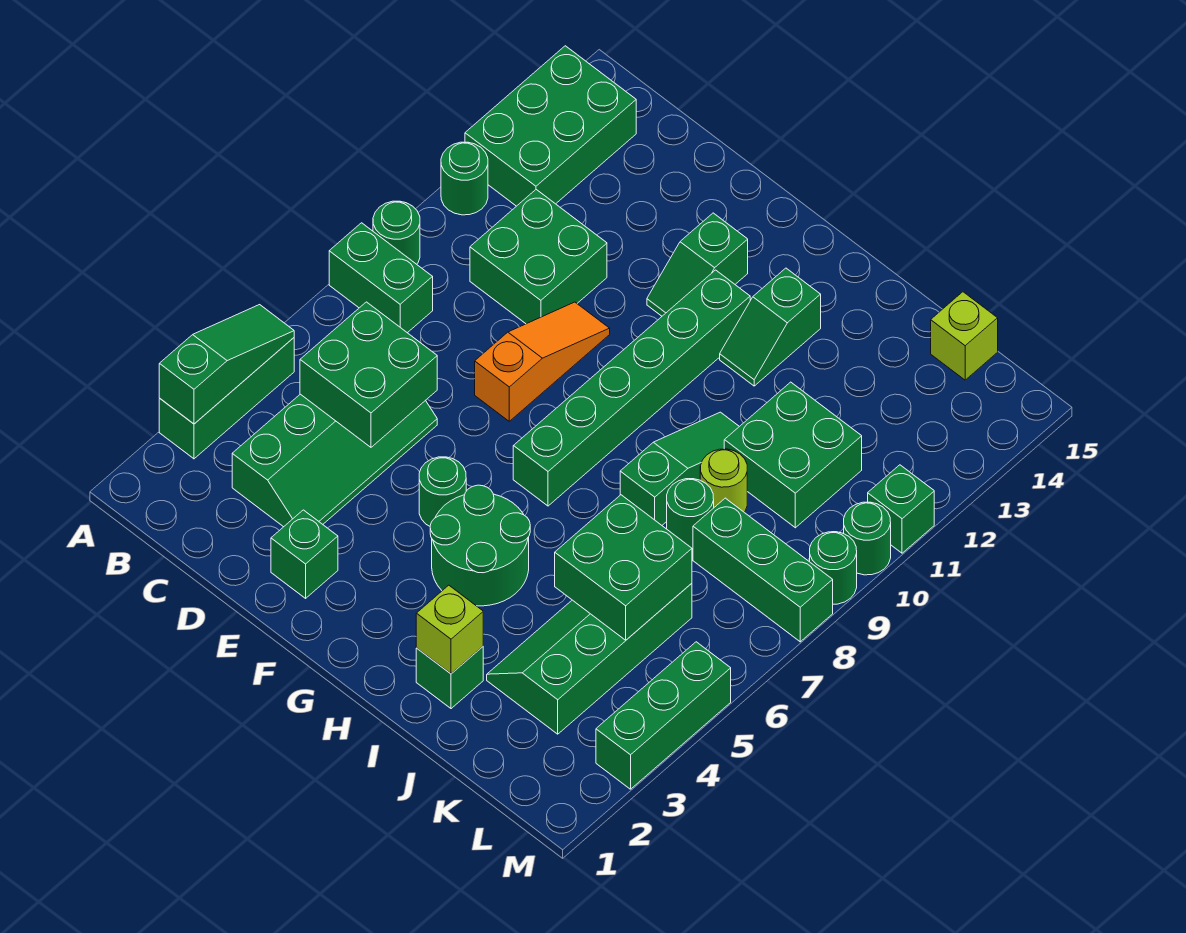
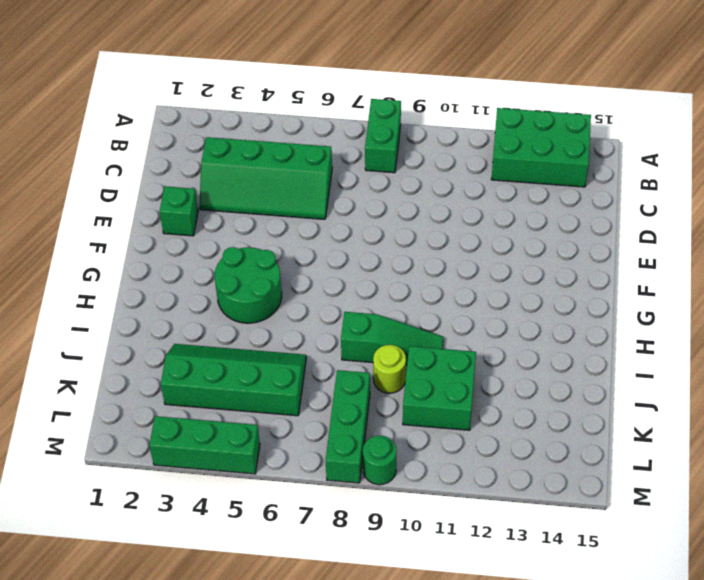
none -> green 1x3 brick [159,338,294,459]
none -> green 1x1 round brick [373,201,420,264]
none -> green 1x1 round brick [441,142,488,215]
none -> green 2x2 brick [470,190,607,324]

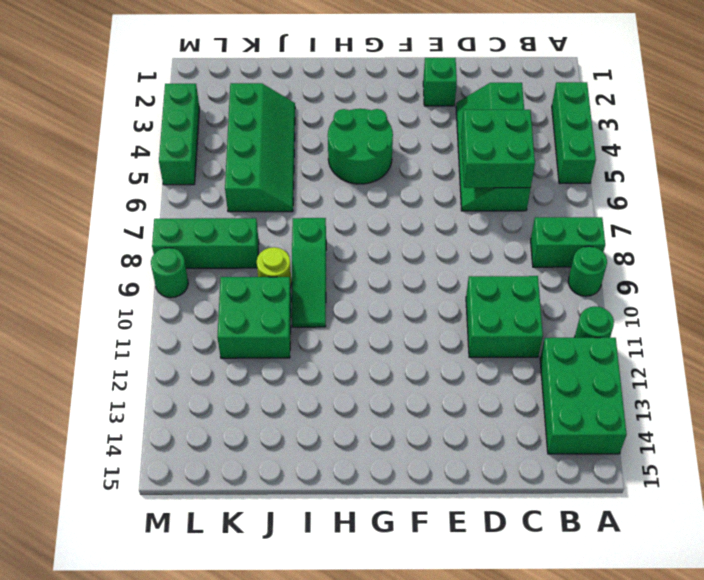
none -> orange 1x3 slope [475,302,610,421]
none -> green 1x1 round brick [419,457,466,526]
none -> green 1x2 slope [647,213,748,316]
none -> green 1x6 brick [513,270,750,506]

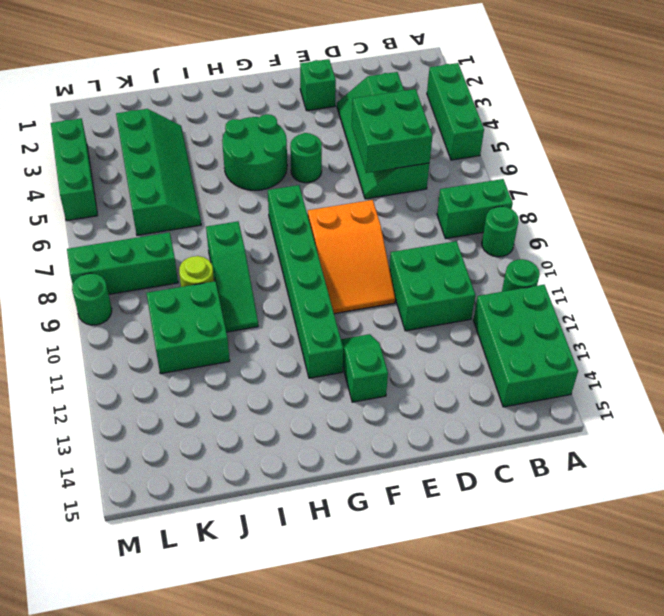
orange 2x3 slope [308,200,395,314] -> orange 1x3 slope [475,302,610,421]
none -> green 1x2 slope [720,268,821,386]
none -> green 1x1 brick [416,647,483,709]
none -> green 1x1 round brick [667,479,714,551]
none -> lime 1x1 brick [931,292,998,380]

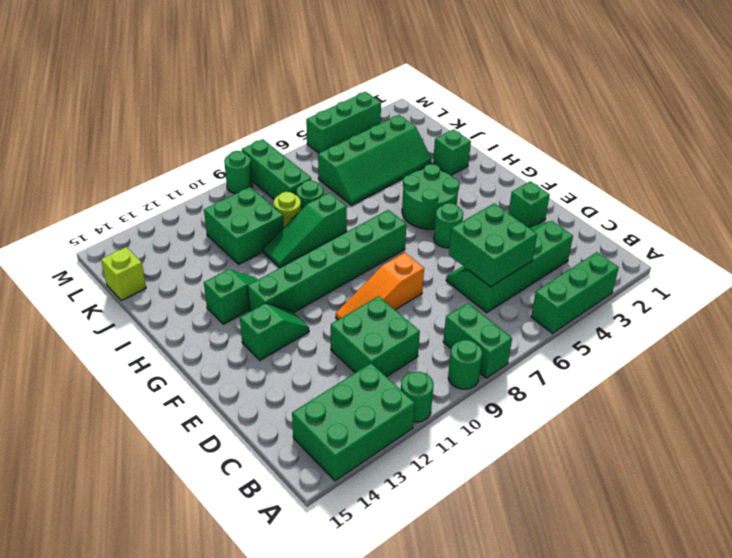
none -> green 1x1 round brick [844,502,891,575]
none -> green 1x1 brick [868,465,934,553]
none -> green 1x3 slope [159,305,294,424]
none -> lime 1x1 brick [416,585,483,674]

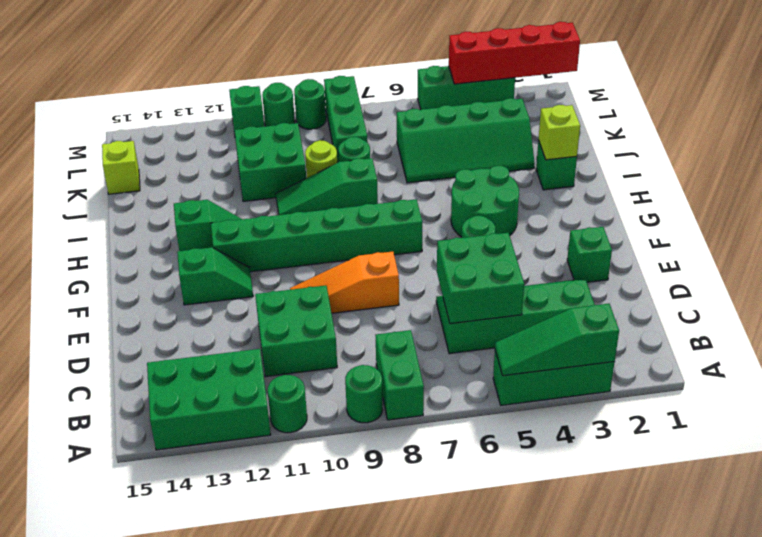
red 1x4 brick [449,22,580,84] -> none
none -> green 2x2 brick [555,495,692,640]

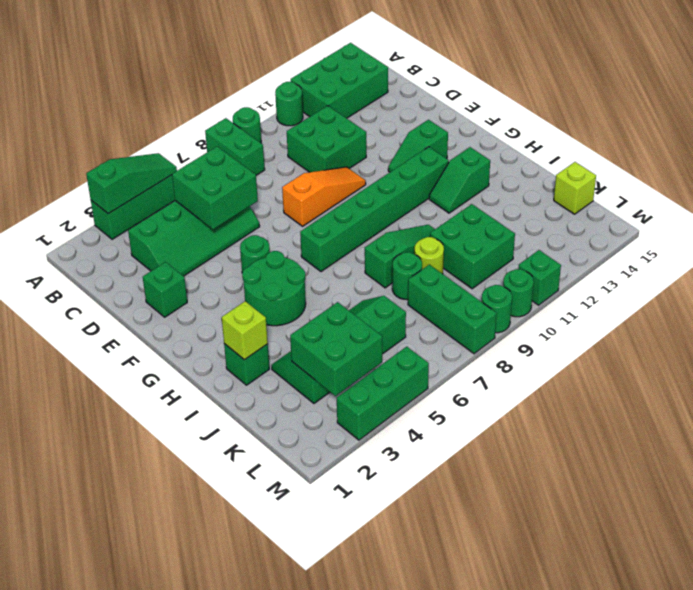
green 2x2 brick [290,302,382,396] -> green 2x2 brick moved to [555,495,692,640]

